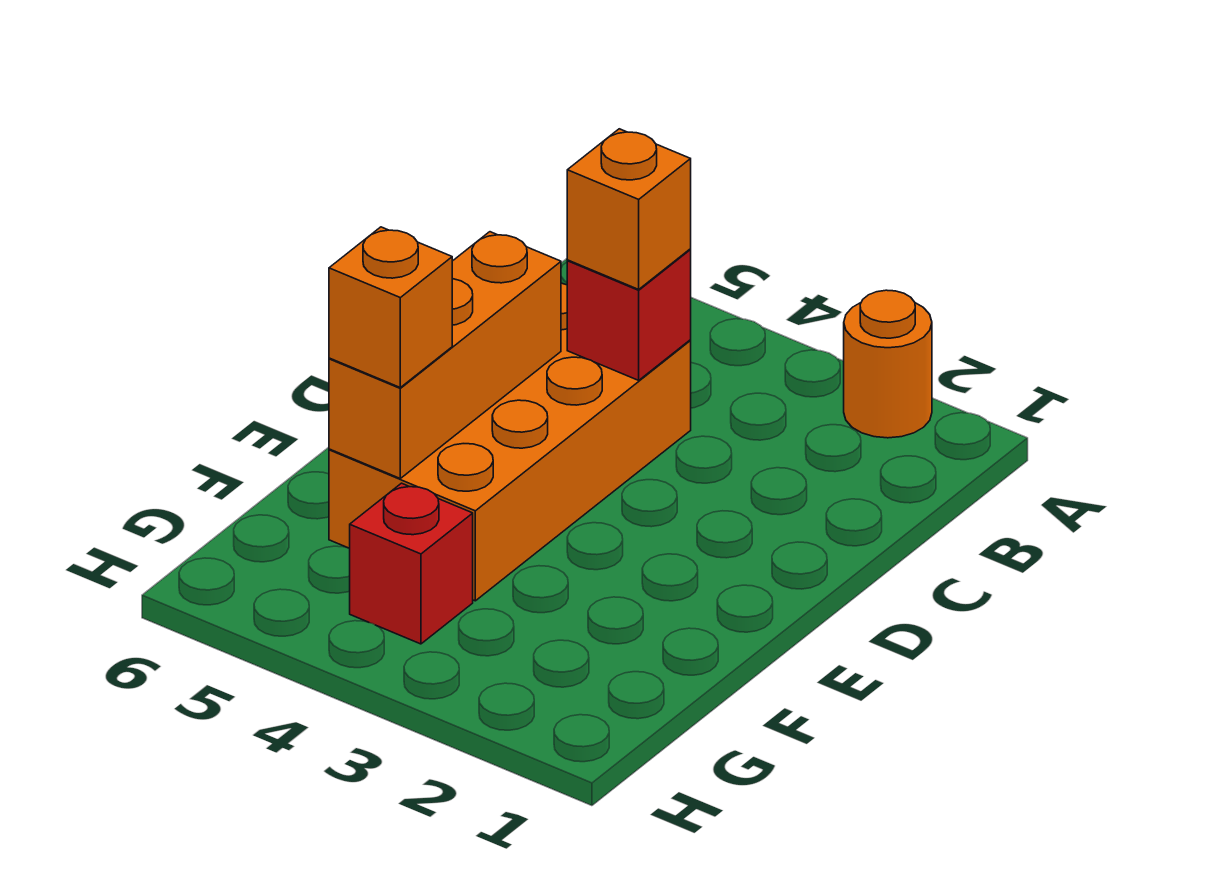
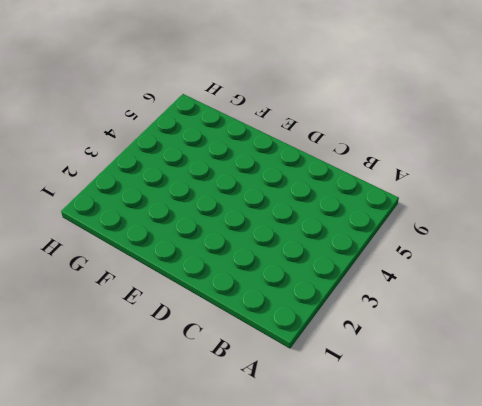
none -> orange 1x1 round brick [844,290,932,438]
none -> orange 2x4 brick [329,283,691,601]

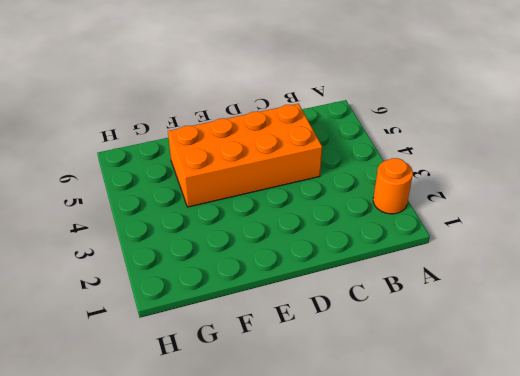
none -> red 1x1 brick [350,483,473,644]
none -> red 1x1 brick [567,249,691,380]

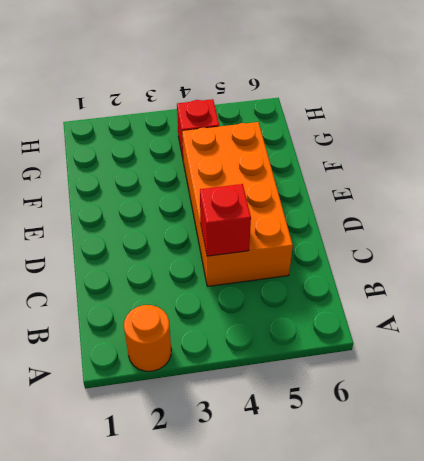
none -> orange 1x3 brick [329,232,561,478]
none -> orange 1x1 brick [567,129,691,289]

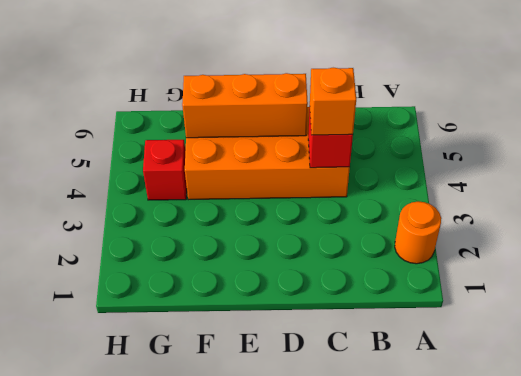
none -> orange 1x1 brick [329,227,452,387]

